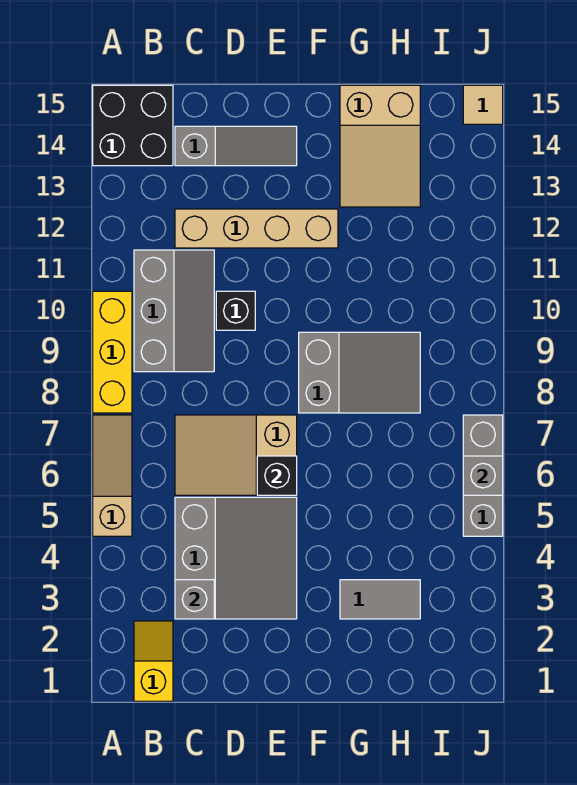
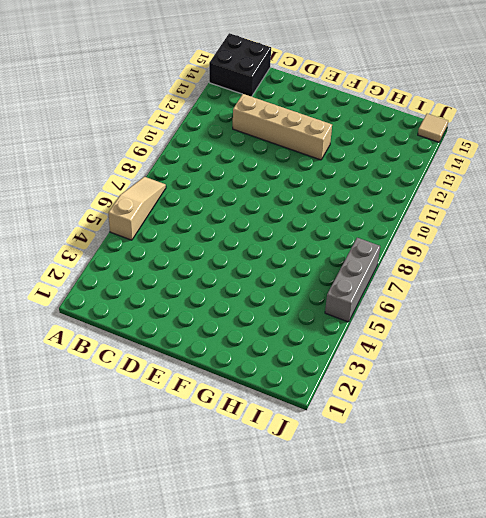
none -> yellow 1x3 brick [93,291,132,413]
none -> yellow 1x2 slope [134,621,173,701]
none -> grey 2x3 slope [134,250,214,372]

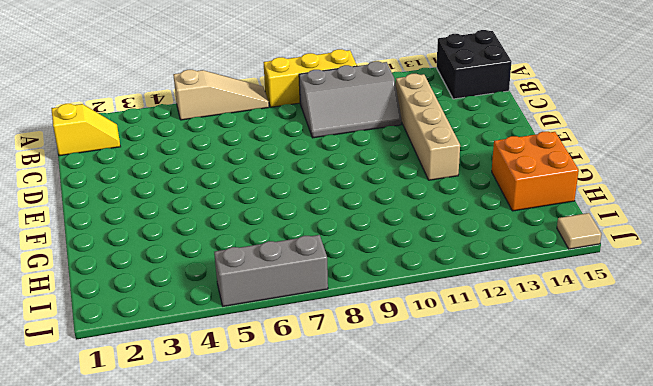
orange 2x2 brick [492,132,579,211] -> tan 2x3 slope [340,85,420,207]
none -> grey 3x3 slope [175,497,297,619]
none -> tan 2x3 slope [175,415,297,495]
none -> grey 1x3 slope [175,126,297,166]

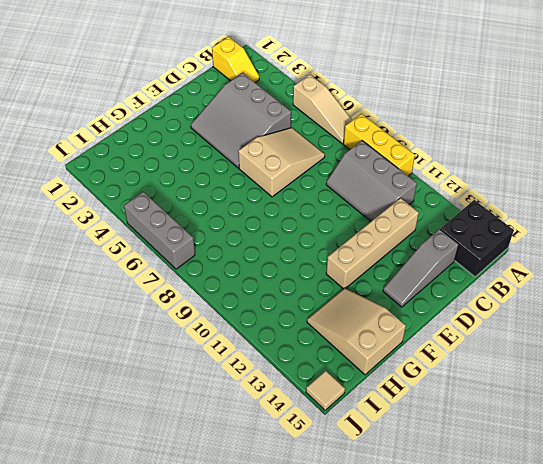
none -> black 1x1 brick [216,291,255,330]
none -> grey 2x3 slope [299,332,420,413]
none -> grey 1x2 tile [340,580,420,619]

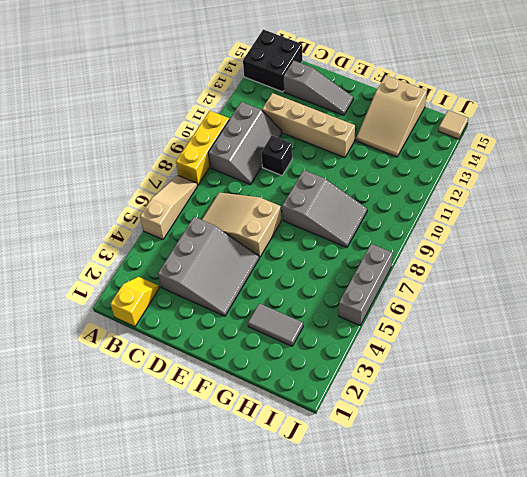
none -> grey 1x1 brick [175,580,214,619]
none -> black 1x1 brick [257,456,297,495]
none -> grey 1x1 brick [463,456,503,495]

